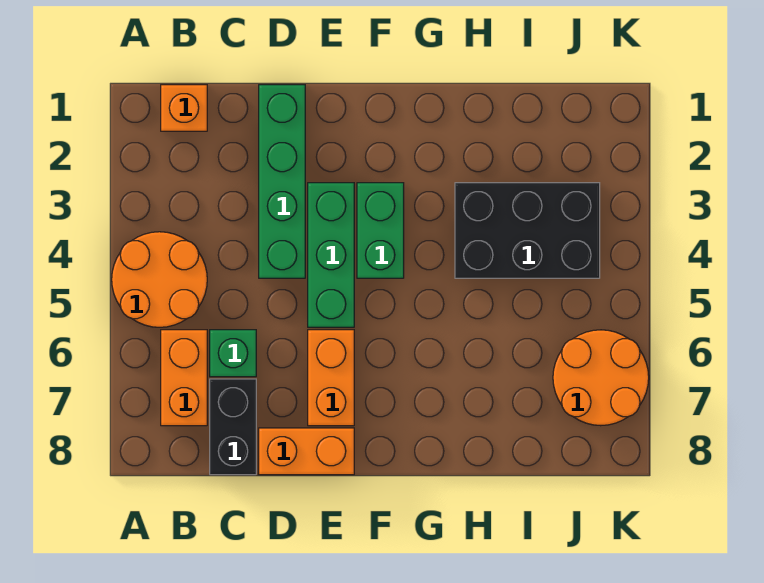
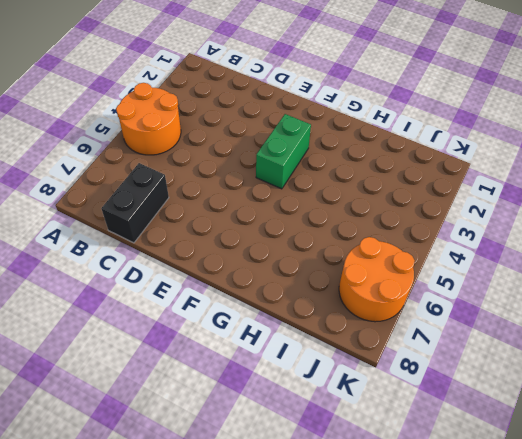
none -> orange 1x1 brick [161,85,207,131]
none -> orange 1x2 brick [161,330,207,426]
none -> green 1x1 brick [210,330,256,377]

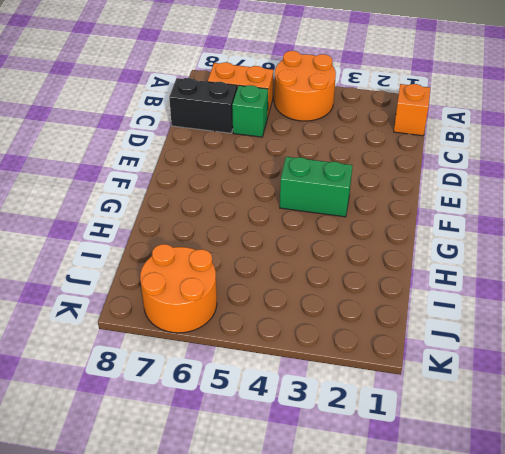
none -> green 1x4 brick [259,85,305,278]
none -> orange 1x2 brick [259,428,354,475]
none -> green 1x3 brick [308,183,354,327]

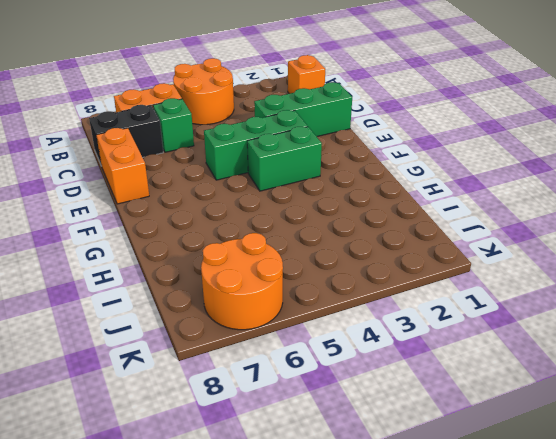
green 1x3 brick [254,82,352,136] -> green 1x4 brick [259,85,305,278]
none -> orange 1x2 brick [308,330,354,426]
none -> black 2x3 brick [455,183,600,278]

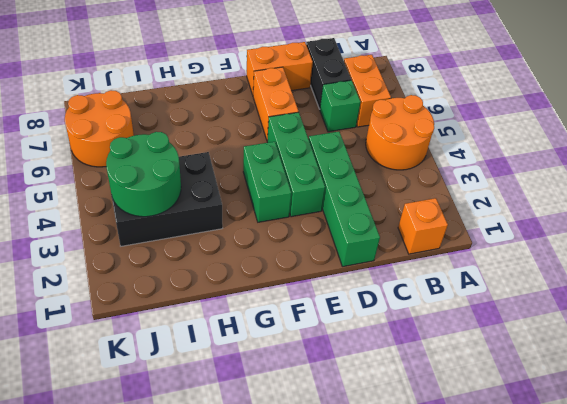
green 2x2 round brick [106,132,181,217] -> none

